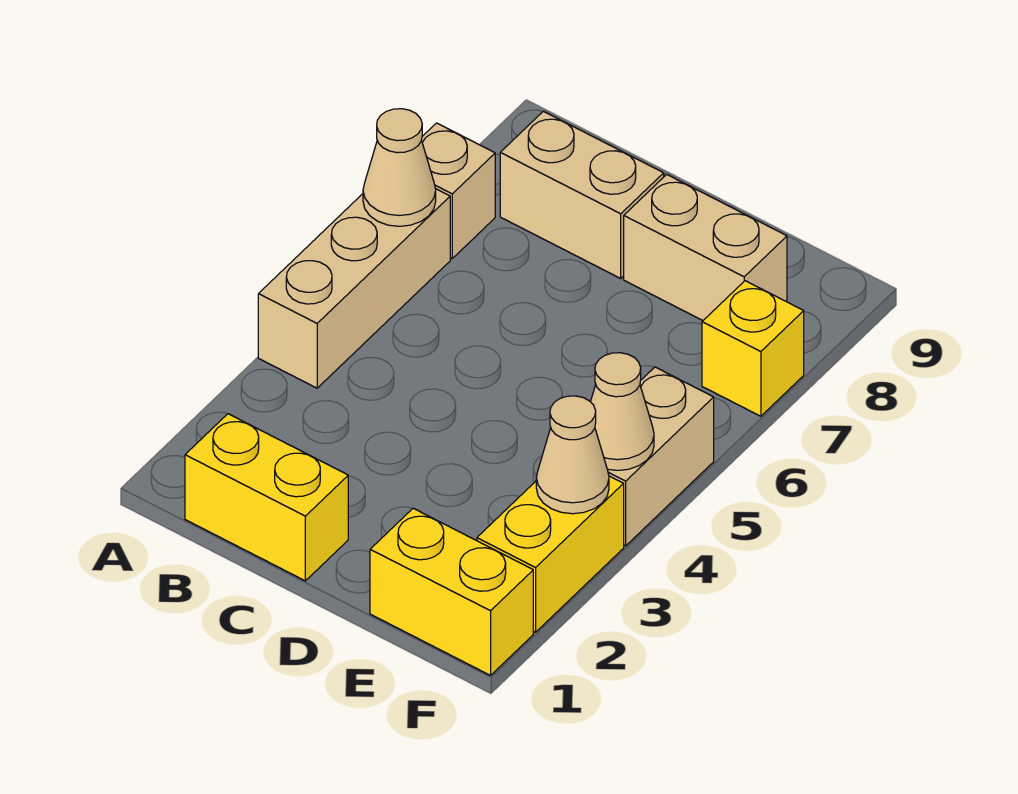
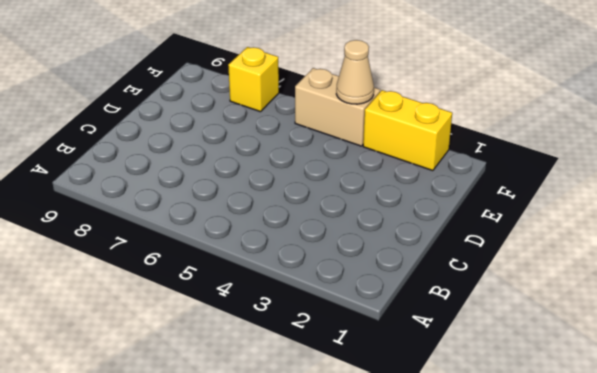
none -> tan 1x3 brick [258,189,450,388]
none -> tan 1x1 brick [422,123,495,258]
none -> yellow 1x2 brick [185,414,348,581]

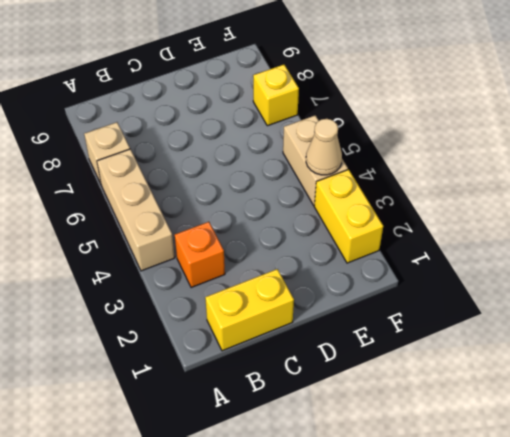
orange 1x1 brick [175,222,225,288] -> none
none -> tan 1x2 brick [500,111,664,278]
none -> tan 1x2 brick [624,174,787,320]
none -> yellow 1x2 brick [370,508,533,675]

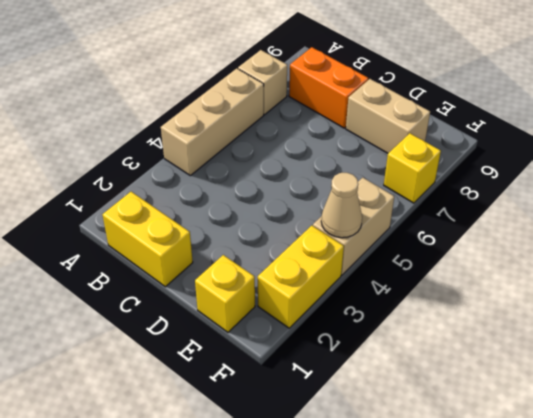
orange 1x2 brick [289,47,368,128] -> tan 1x2 brick [500,111,664,278]
yellow 1x1 brick [195,255,255,332] -> yellow 1x2 brick [370,508,533,675]
none -> tan 1x1 cone [363,109,436,226]
none -> tan 1x1 cone [536,396,609,514]

